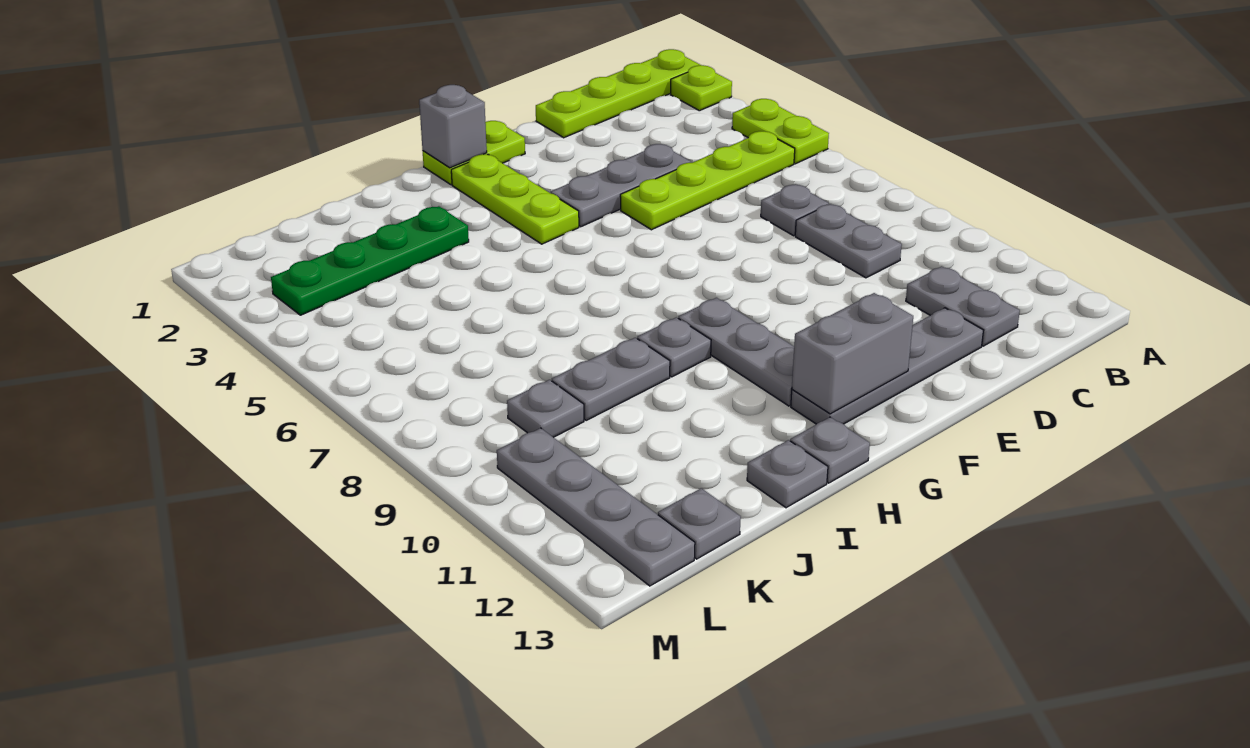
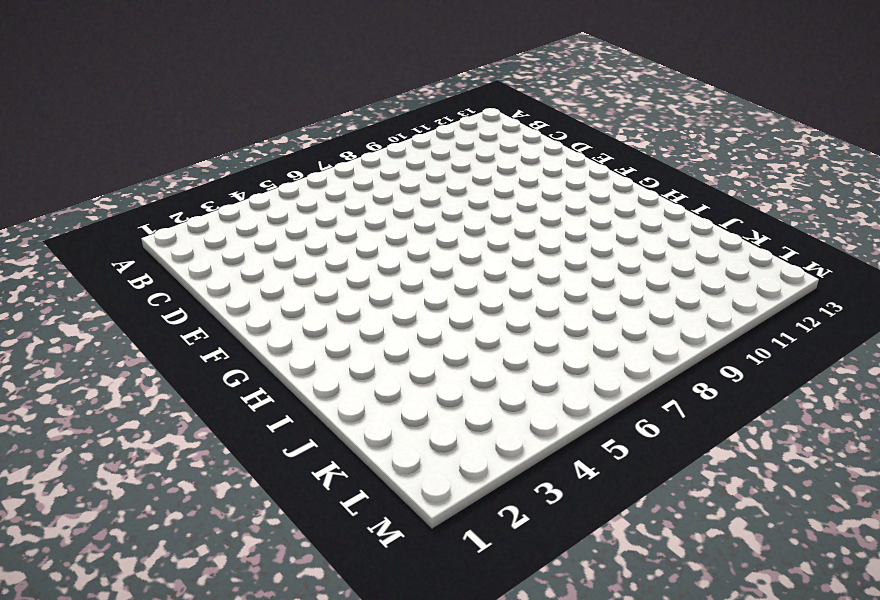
none -> lime 1x4 plate [536,49,700,138]
none -> lime 1x1 plate [671,65,732,111]
none -> lime 1x2 plate [732,99,829,164]

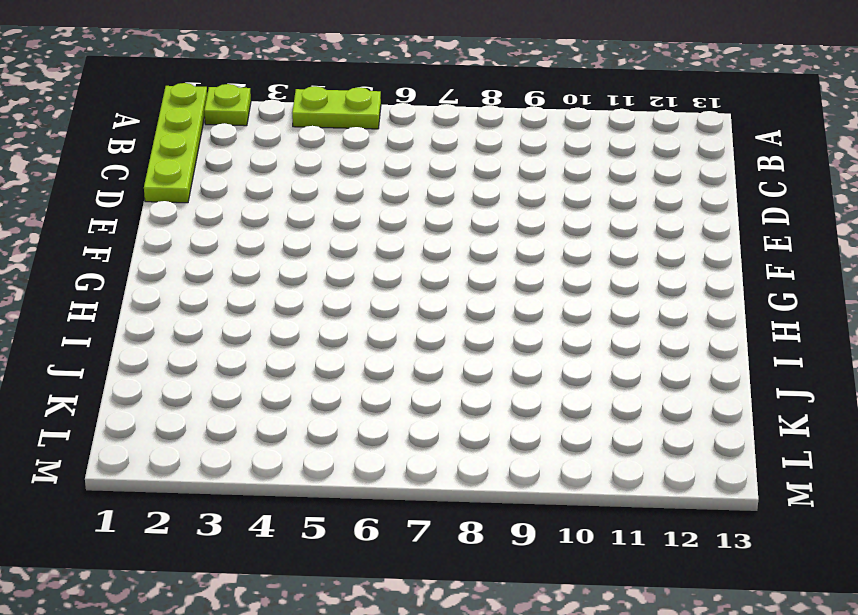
none -> lime 1x4 plate [620,131,795,230]
none -> grey 1x1 plate [761,184,829,236]
none -> grey 1x2 plate [795,204,902,278]

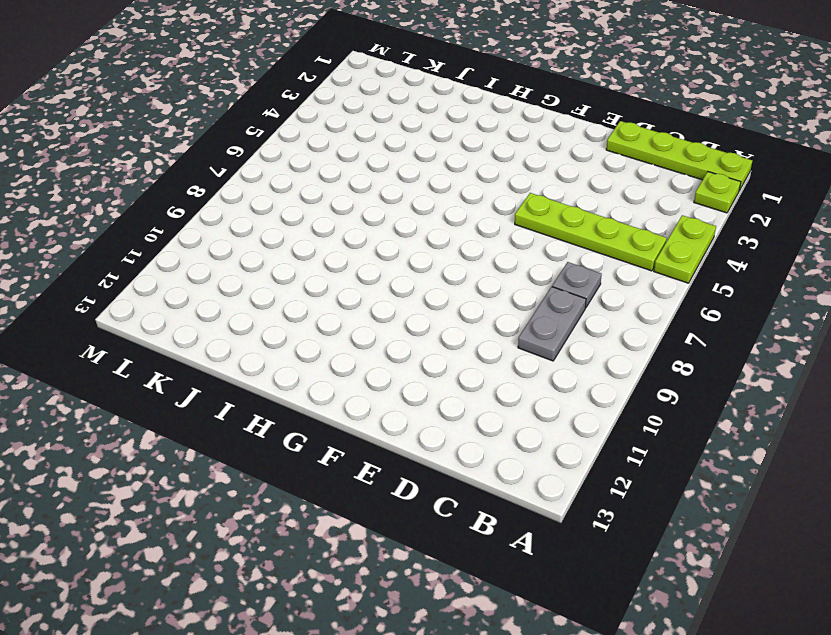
none -> grey 1x2 plate [906,266,1020,346]
none -> grey 1x3 plate [551,144,691,227]
none -> grey 1x4 plate [791,308,984,424]

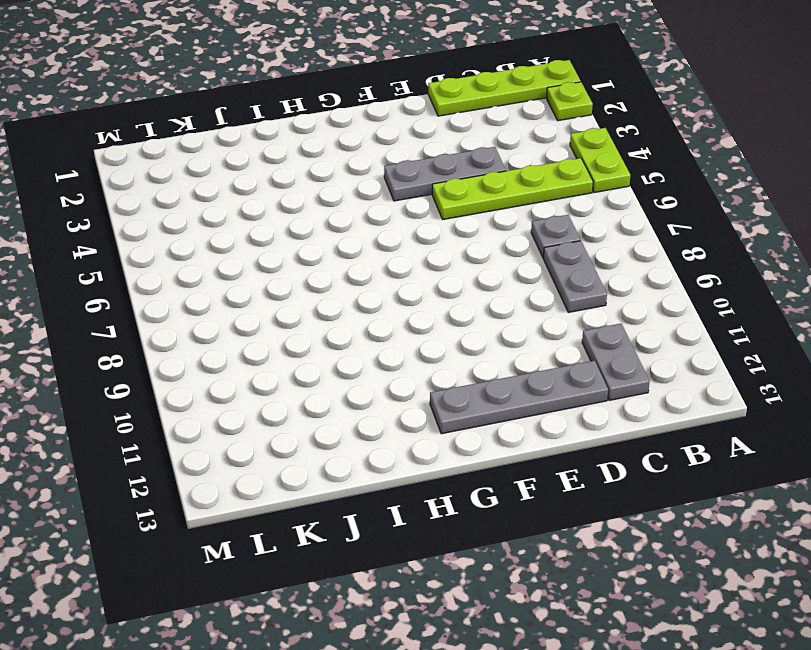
none -> lime 1x2 plate [423,121,525,185]
none -> lime 1x3 plate [451,154,579,244]
none -> grey 1x3 plate [678,298,794,406]

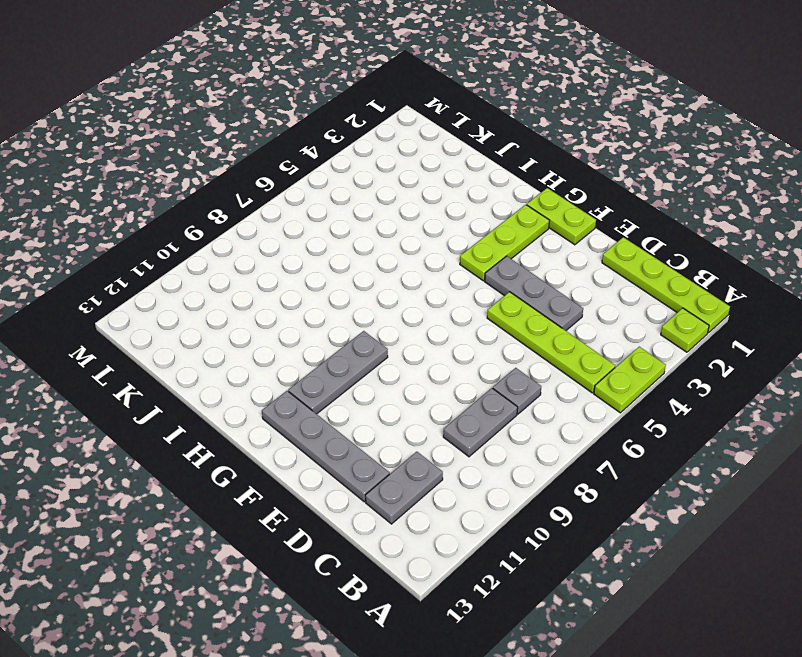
none -> grey 1x1 plate [637,317,711,377]
none -> grey 1x1 plate [790,417,870,483]
none -> green 1x4 plate [271,206,469,315]

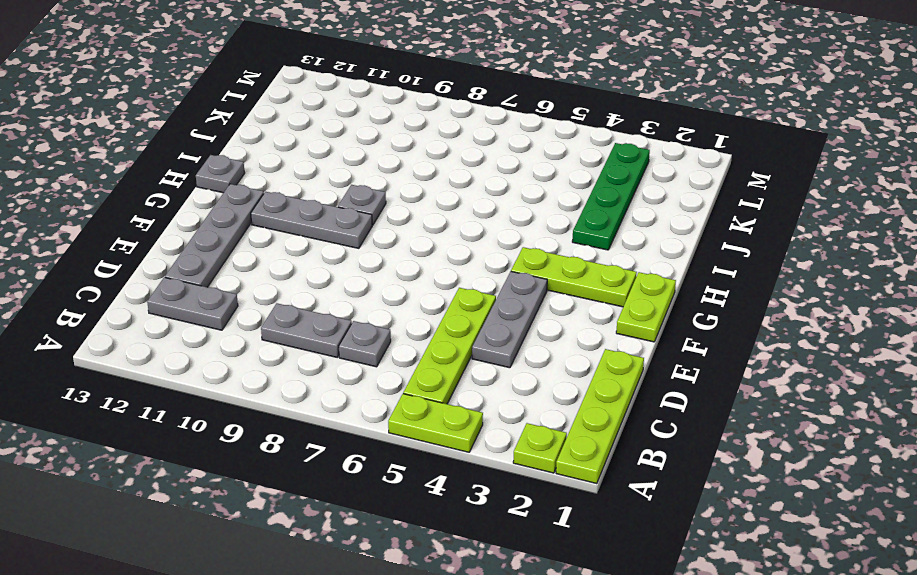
none -> grey 1x2 plate [552,338,670,420]
none -> grey 1x1 plate [747,440,828,508]
none -> grey 1x1 plate [507,380,584,437]

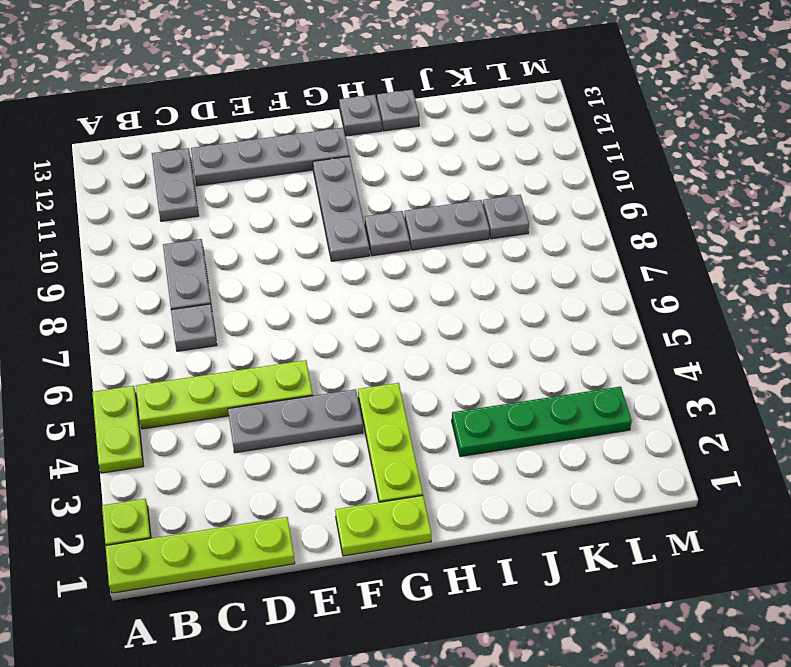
none -> grey 1x1 plate [658,488,741,559]
none -> grey 1x4 plate [497,428,695,586]
none -> grey 1x2 brick [792,293,913,414]

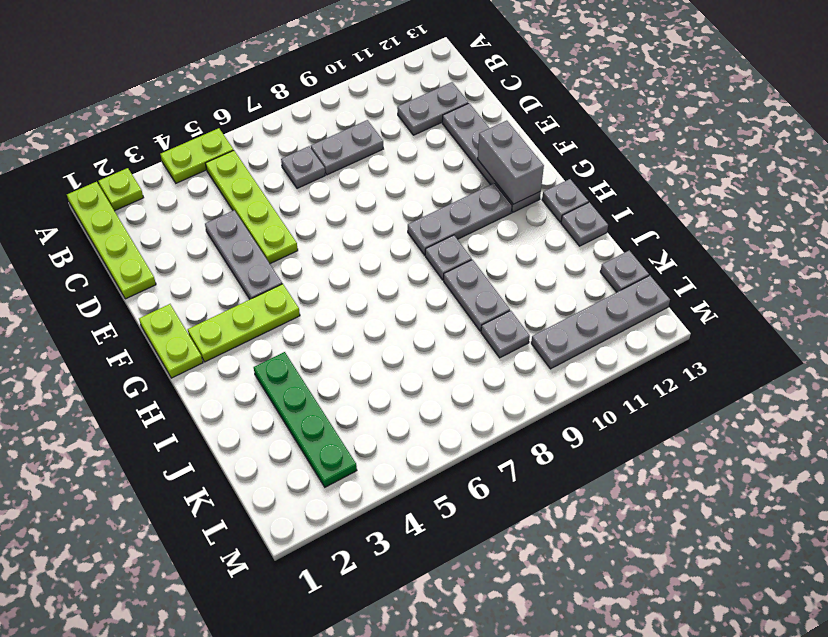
none -> grey 1x1 brick [419,85,487,168]

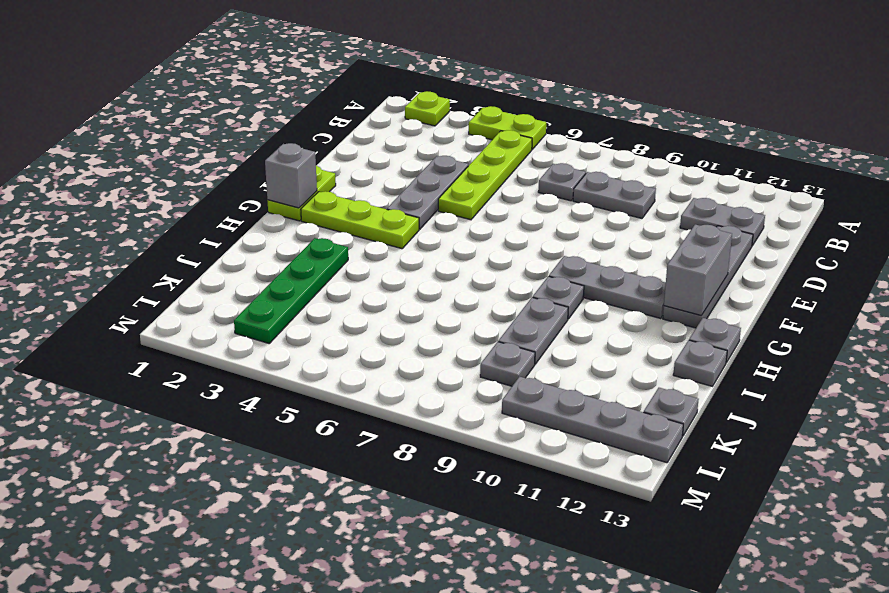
none -> lime 1x4 plate [536,49,700,138]

